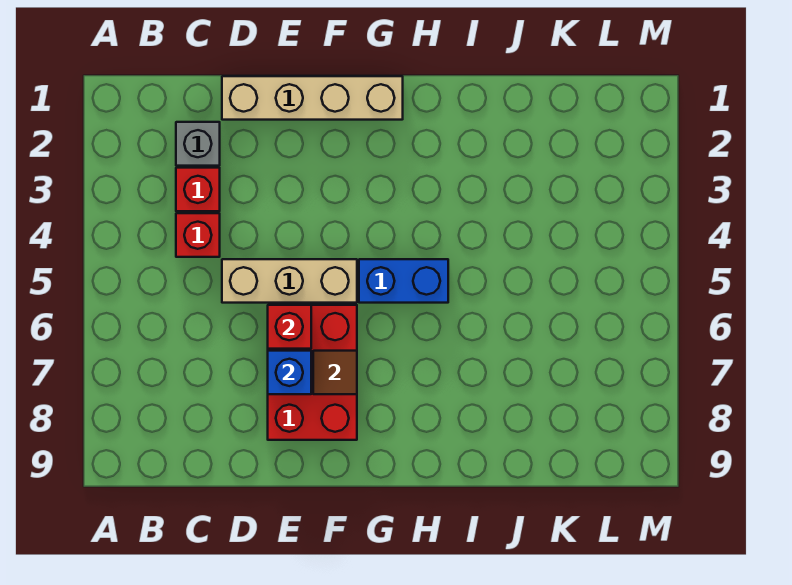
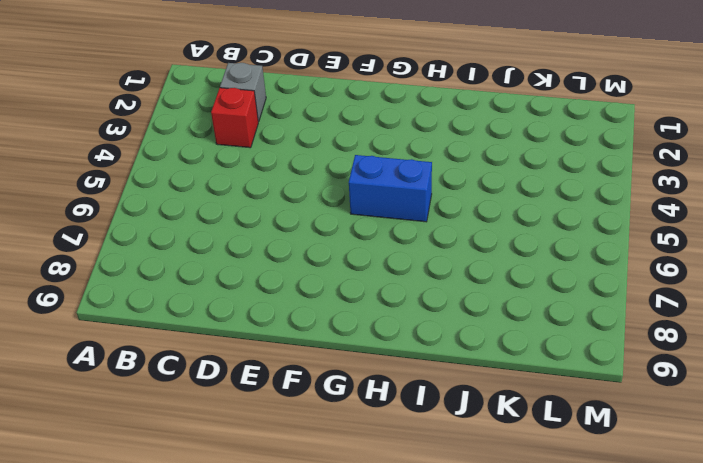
none -> red 1x1 brick [176,213,220,257]
none -> tan 1x4 brick [222,76,403,120]

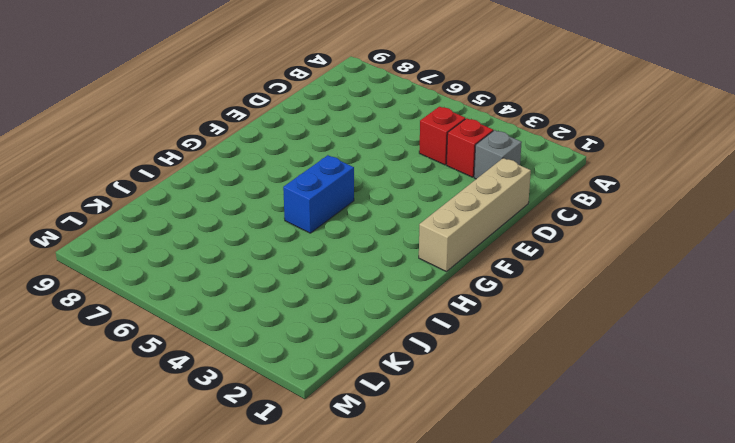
none -> tan 1x3 brick [222,259,357,303]
none -> red 2x3 brick [268,305,357,440]

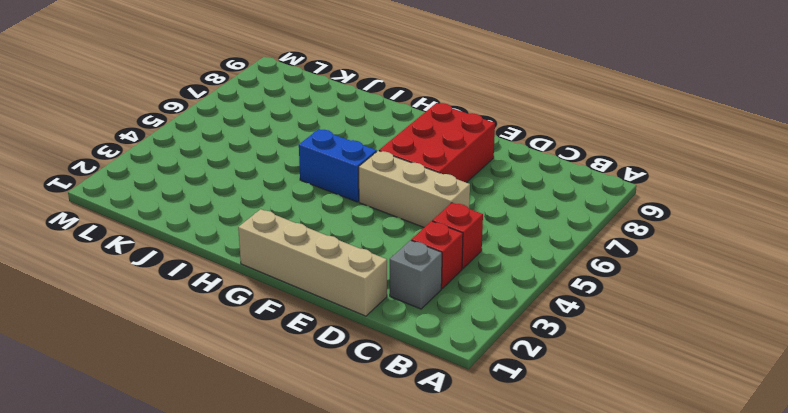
none -> red 1x1 brick [268,305,311,349]
none -> blue 1x1 brick [268,351,311,394]

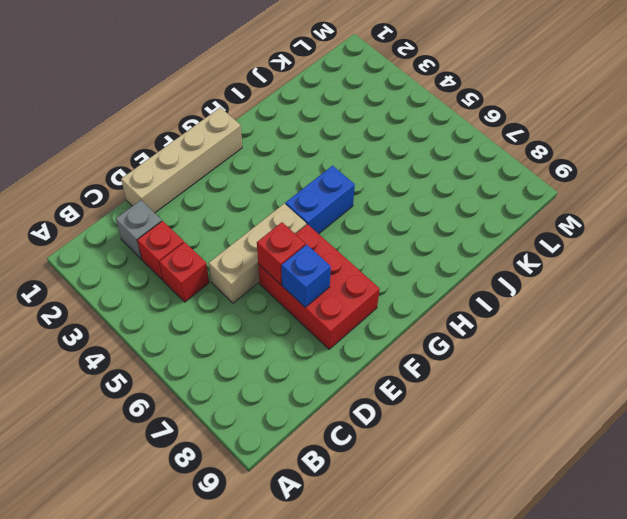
none -> brown 1x1 tile [313,351,357,394]

